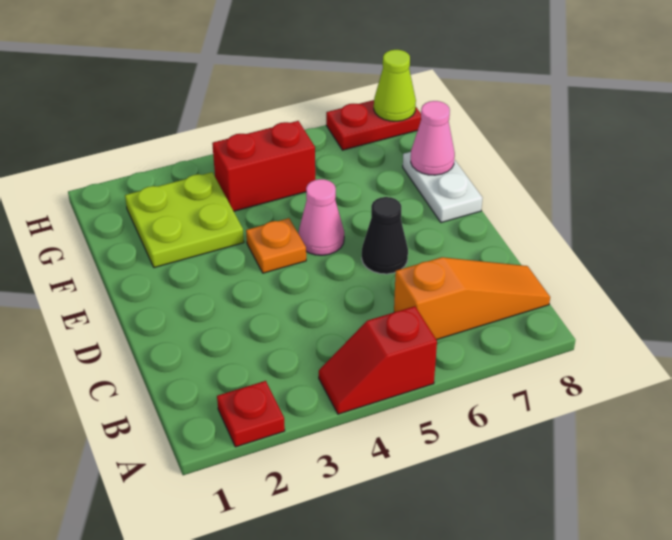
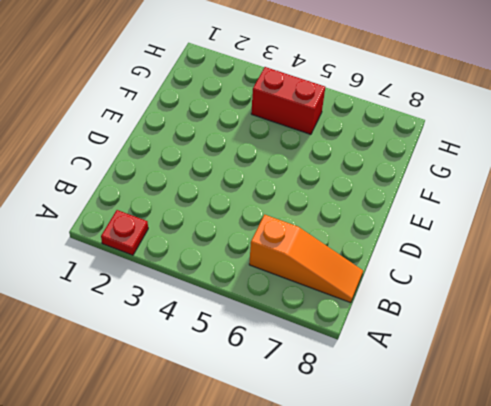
none -> red 1x2 slope [319,306,437,414]
none -> black 1x1 cone [362,197,408,274]
none -> orange 1x1 plate [246,218,306,273]

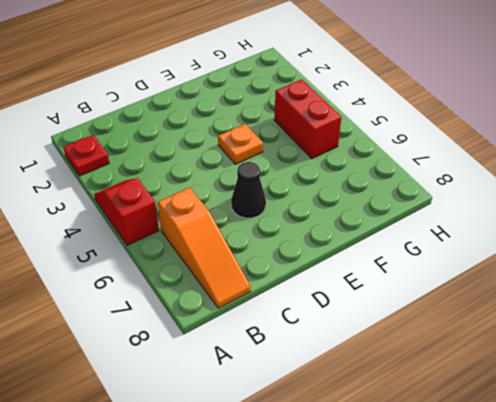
none -> pink 1x1 cone [298,179,344,255]
none -> white 1x2 plate [403,152,482,223]
none -> lime 2x2 plate [125,172,244,268]

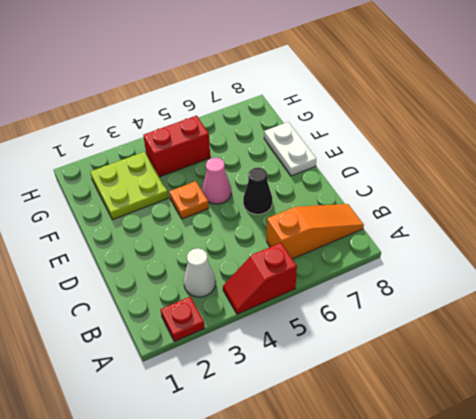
white 1x1 cone [184,248,216,297] -> none
none -> red 1x2 plate [326,100,421,150]
none -> pink 1x1 cone [411,101,455,175]
none -> lime 1x1 cone [374,50,416,121]

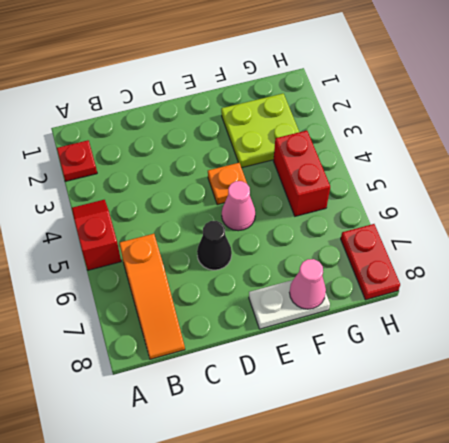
none -> lime 1x1 cone [374,50,416,121]

